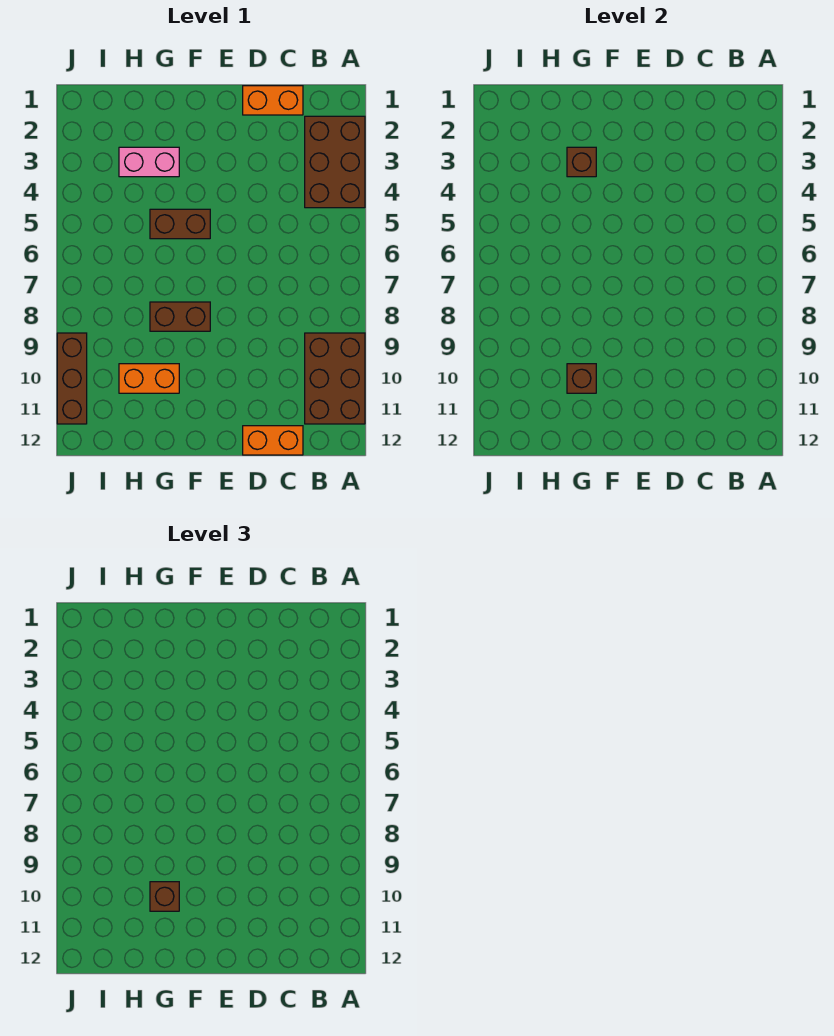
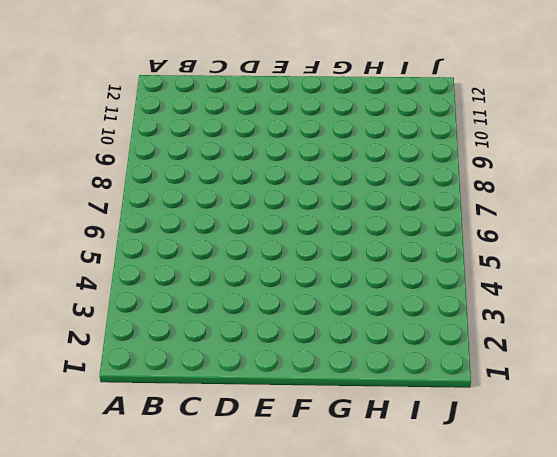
none -> brown 2x3 brick [305,116,365,208]
none -> brown 2x3 brick [305,333,365,424]
none -> orange 1x2 brick [243,86,303,115]

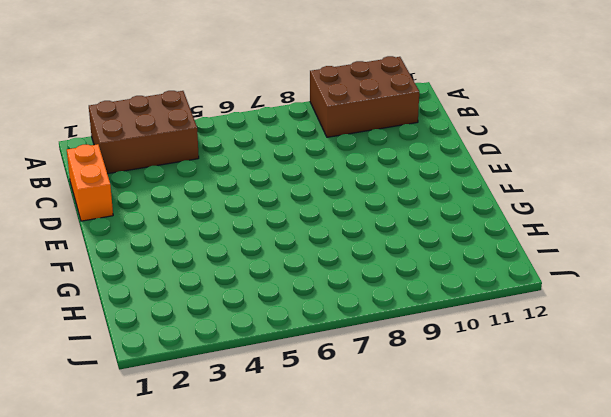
none -> orange 1x2 brick [243,426,303,455]
none -> brown 1x2 brick [150,209,210,239]
none -> brown 1x2 brick [150,302,210,331]

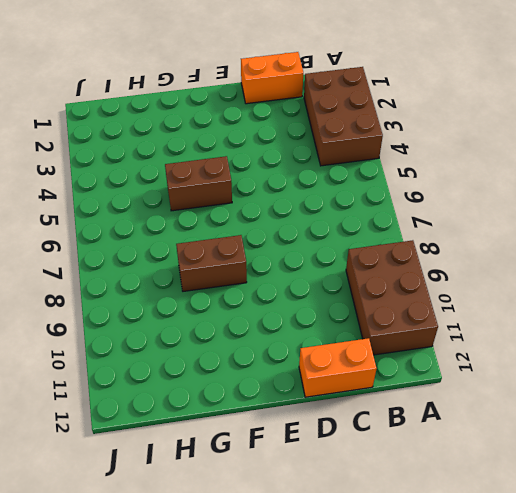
none -> pink 1x2 brick [119,147,179,177]
none -> orange 1x2 brick [119,364,179,393]
none -> brown 1x3 brick [57,333,87,424]

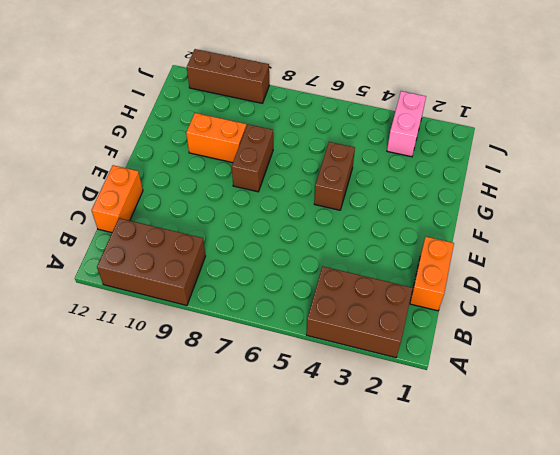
orange 1x2 brick [186,113,246,163] -> orange 1x2 brick turned to [119,364,179,393]
pink 1x2 brick [387,91,426,157] -> pink 1x2 brick moved to [119,147,179,177]
none -> brown 1x1 brick [567,147,596,177]
none -> brown 1x1 brick [567,364,596,393]
none -> brown 1x1 brick [150,882,179,911]

